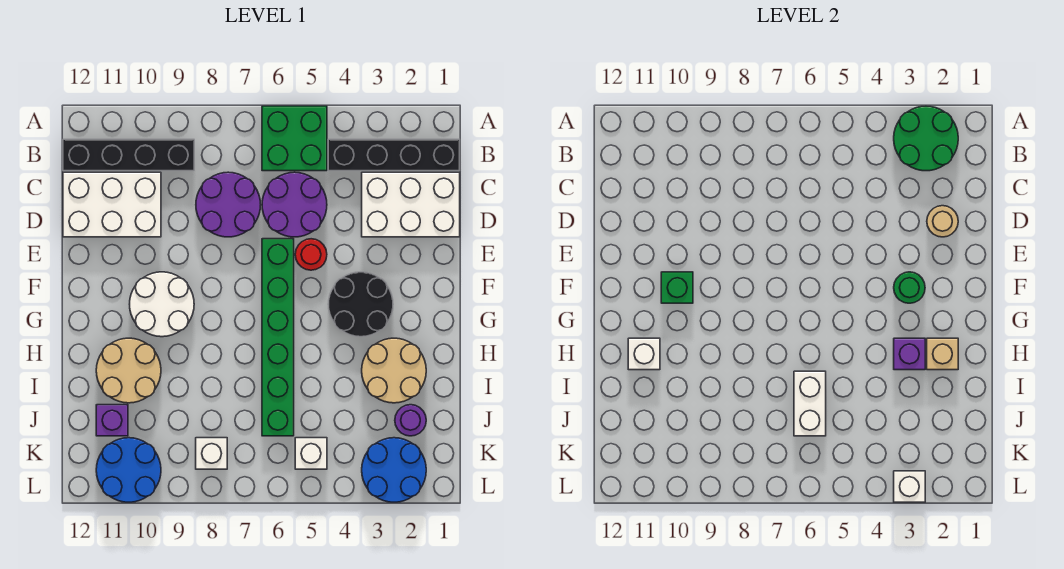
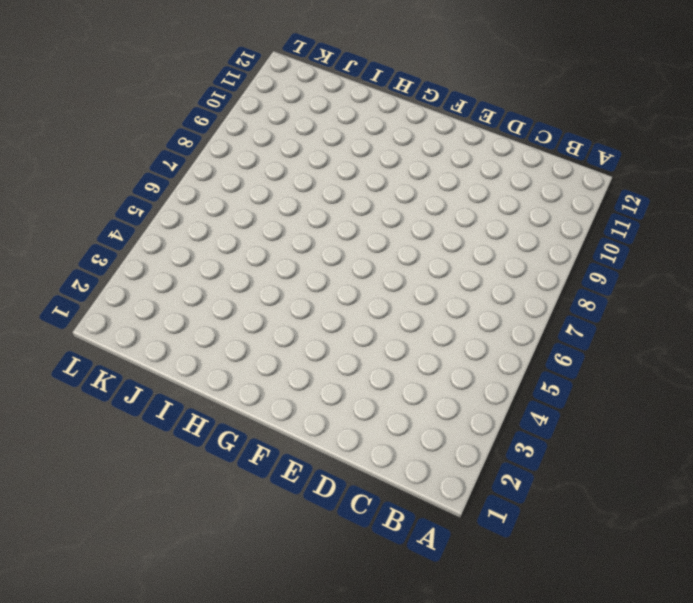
none -> green 2x2 brick [262,106,327,171]
none -> black 1x4 brick [328,139,460,171]
none -> black 1x4 brick [63,139,194,171]

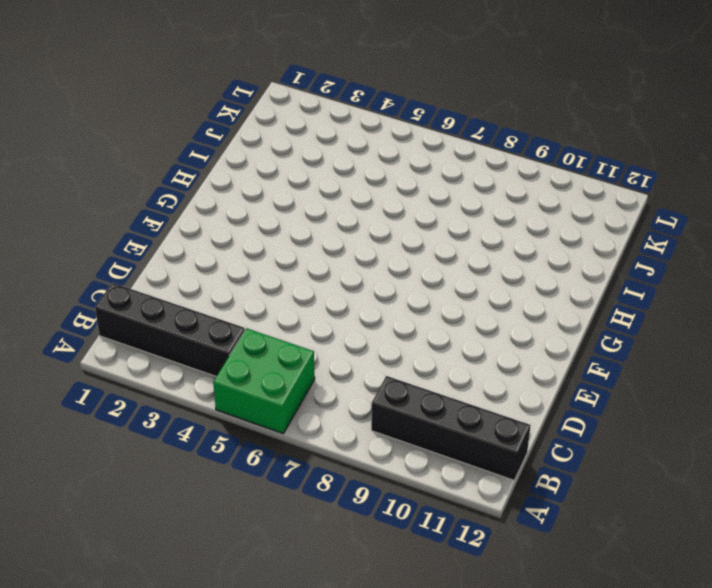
none -> white 2x3 brick [362,172,460,237]
none -> purple 2x2 round brick [262,172,327,237]
none -> purple 2x2 round brick [196,172,261,237]

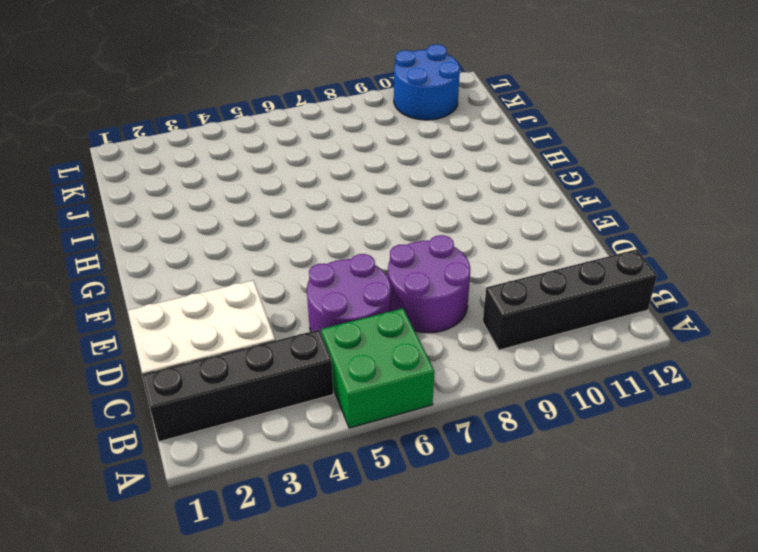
none -> white 2x3 brick [63,172,161,237]
none -> red 1x1 round brick [295,239,327,270]
none -> green 1x6 brick [262,239,294,436]

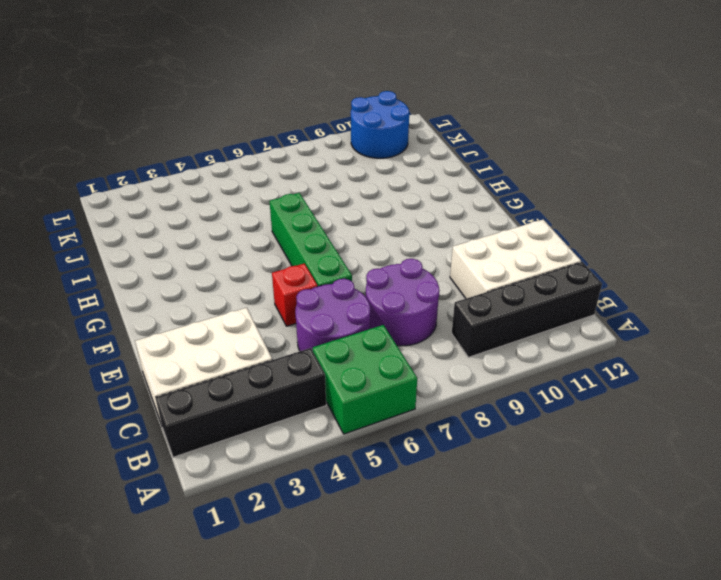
red 1x1 brick [272,263,318,326] -> red 1x1 round brick [295,239,327,270]
green 1x4 brick [269,193,352,286] -> green 1x6 brick [262,239,294,436]
none -> black 2x2 round brick [328,272,393,337]
none -> white 2x2 round brick [130,272,194,337]
none -> tan 2x2 round brick [362,338,426,403]

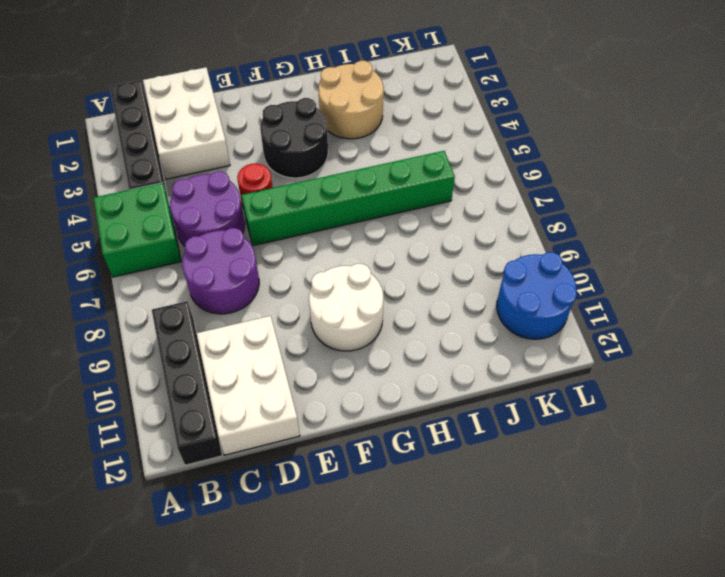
none -> tan 2x2 round brick [96,338,161,403]
none -> purple 1x1 round brick [395,405,426,436]
none -> purple 1x1 brick [96,405,128,436]

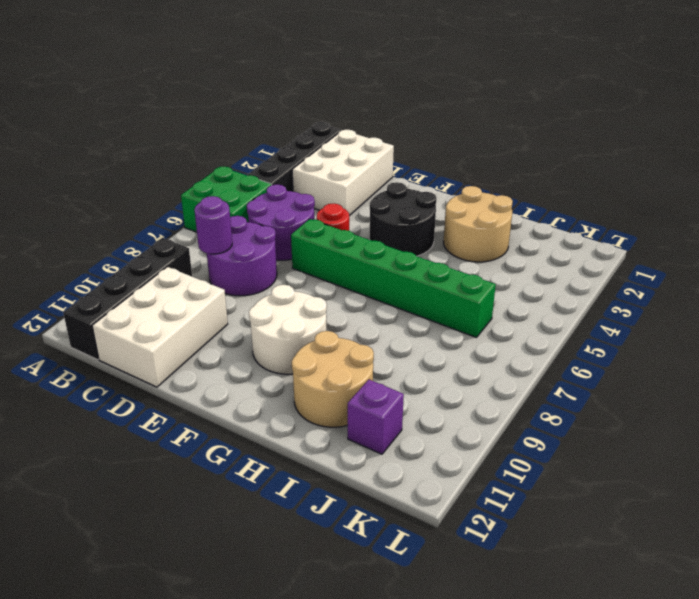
purple 1x1 round brick [194,196,232,254] -> purple 1x1 round brick moved to [395,405,426,436]
none -> blue 2x2 round brick [362,438,426,502]
none -> white 1x1 brick [295,438,327,469]
none -> white 1x1 brick [196,438,227,469]

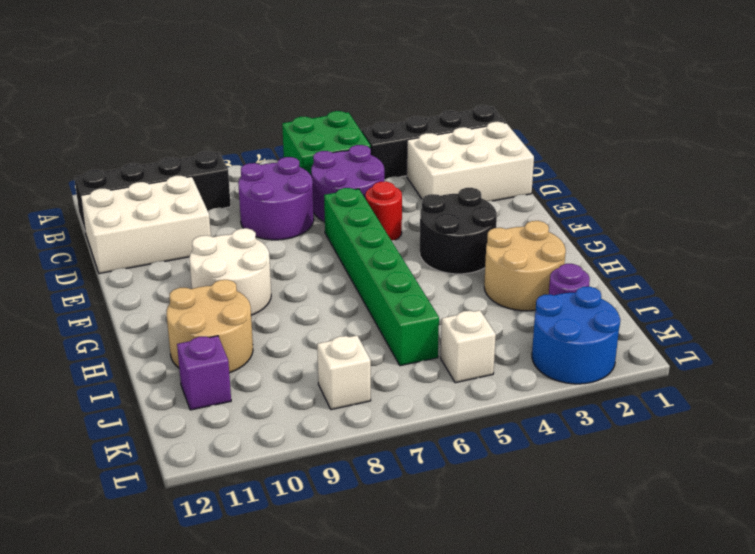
none -> blue 2x2 round brick [96,438,161,502]
none -> green 2x2 round brick [894,106,958,171]
none -> tan 1x1 round brick [927,206,958,237]

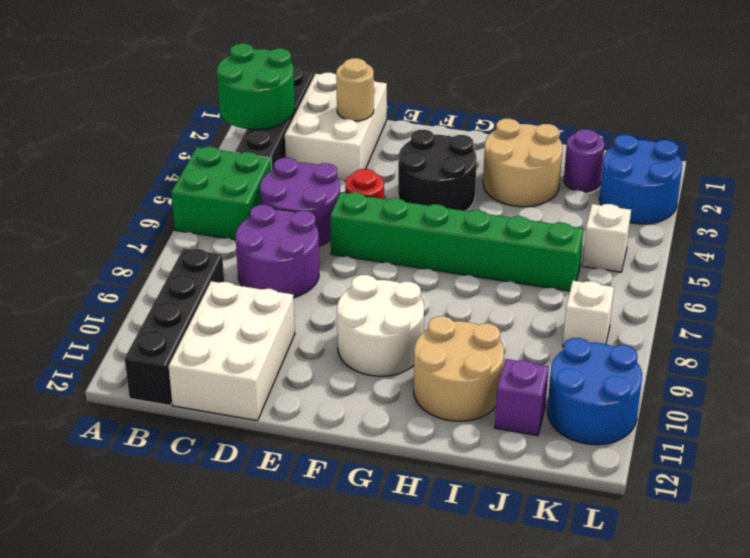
none -> green 1x1 round brick [894,272,925,303]
none -> green 1x1 brick [661,272,693,303]
none -> tan 1x1 brick [927,338,958,370]

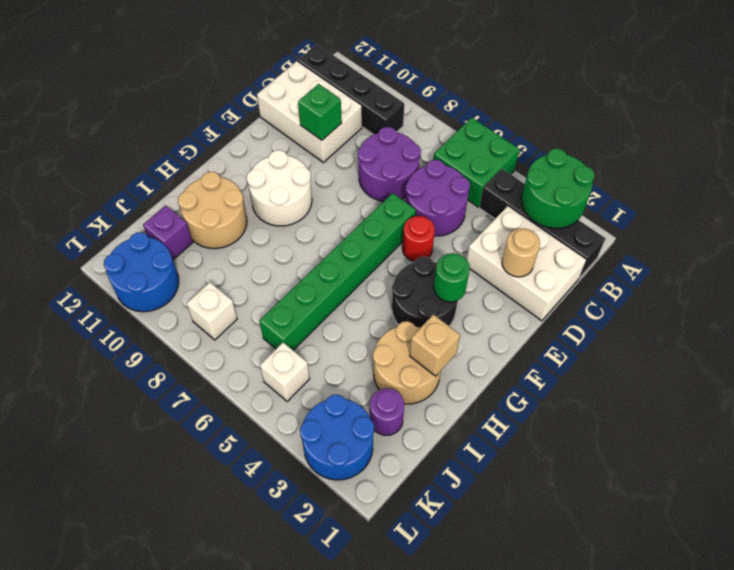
green 1x1 brick [298,84,342,140] -> green 1x1 brick moved to [661,272,693,303]
none -> purple 1x1 brick [894,338,925,370]
none -> white 1x1 brick [628,338,660,370]
none -> white 1x2 brick [794,371,826,436]

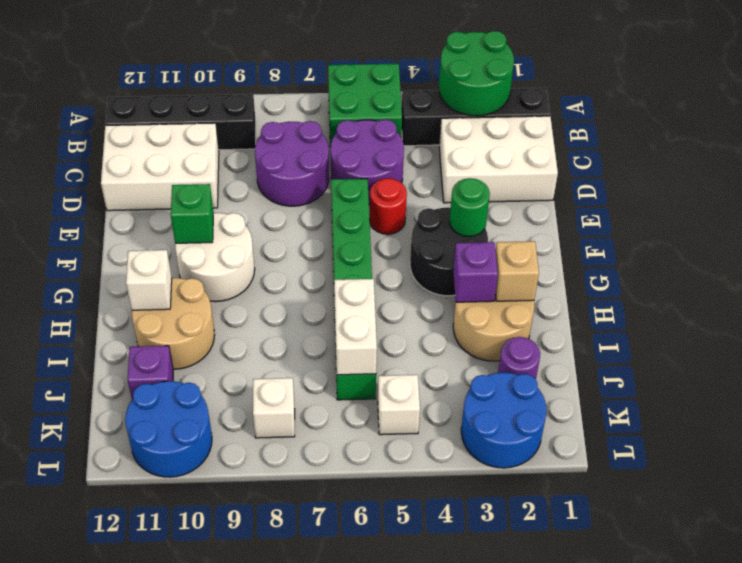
none -> tan 1x1 round brick [927,206,958,237]
none -> white 1x1 brick [894,471,925,502]

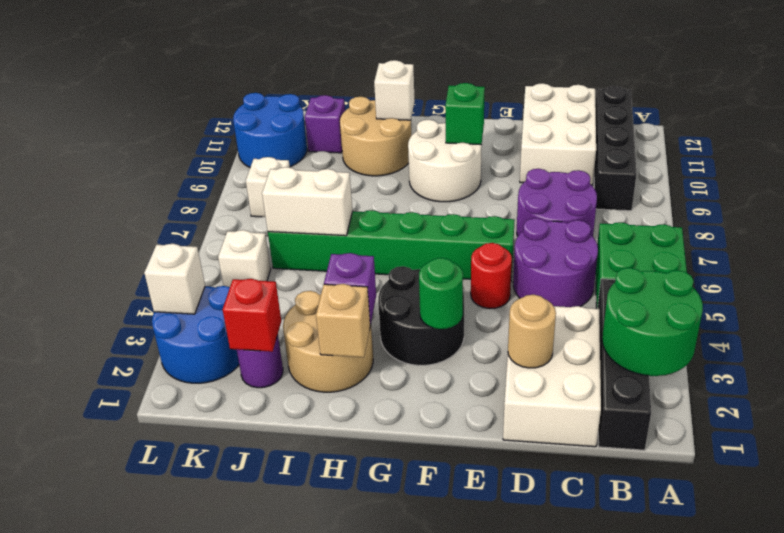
red 1x1 brick [223,279,281,352] -> none

